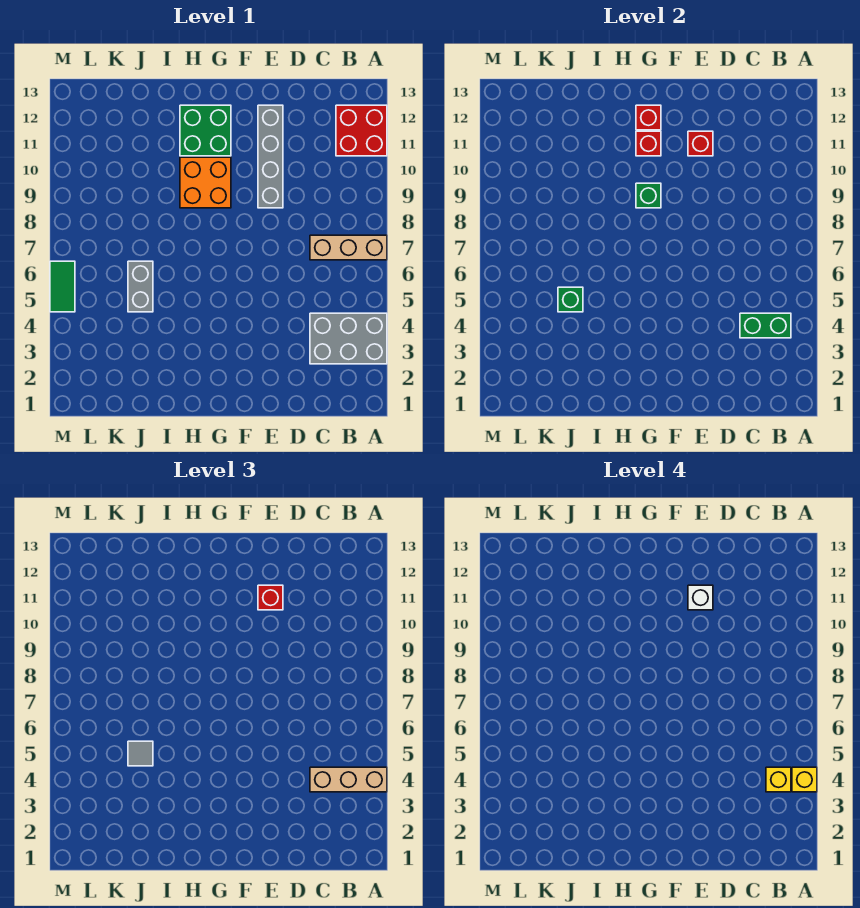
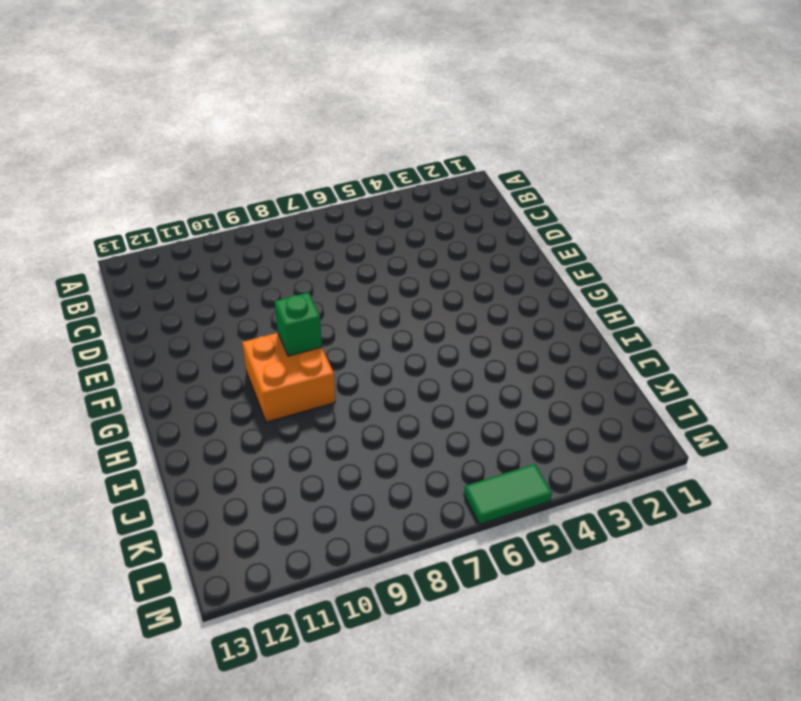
none -> grey 2x3 brick [310,313,387,364]
none -> tan 1x3 brick [310,235,387,260]
none -> red 2x2 brick [336,105,387,156]

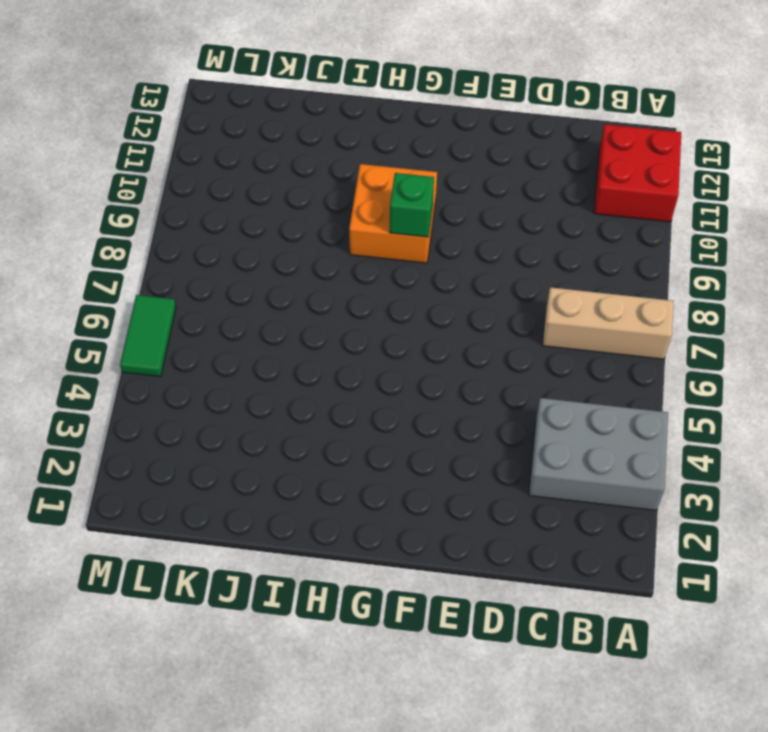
none -> grey 1x4 brick [258,105,283,208]
none -> green 2x2 brick [180,105,231,156]
none -> grey 1x2 brick [128,261,153,312]

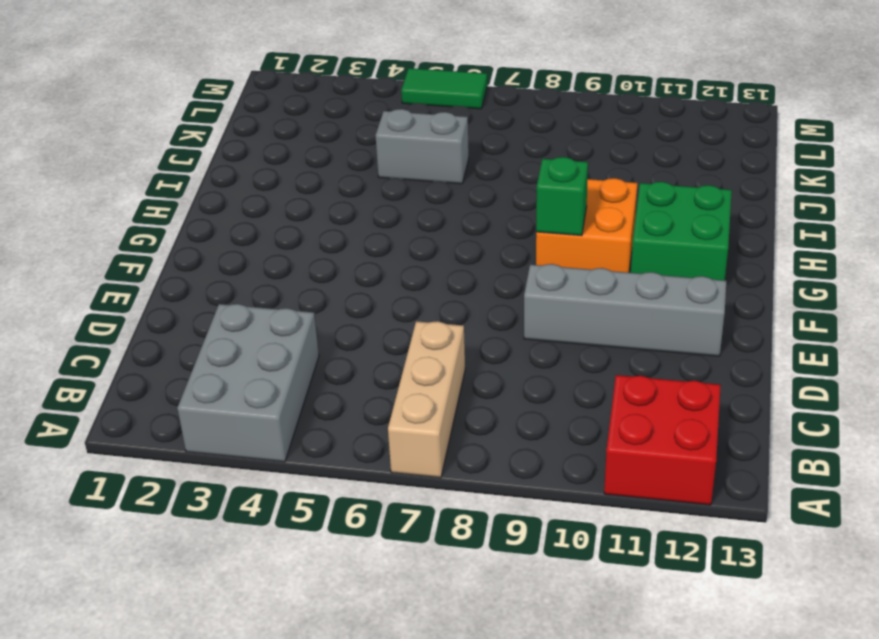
none -> green 1x2 brick [740,313,791,338]
none -> red 1x1 brick [688,131,713,156]
none -> red 1x1 brick [636,131,661,156]

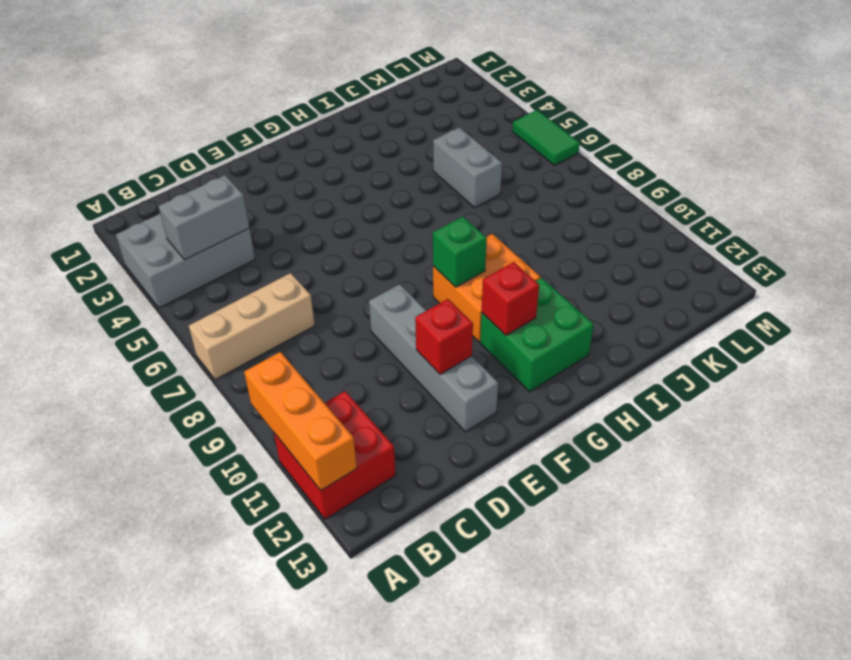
orange 1x3 brick [244,352,357,490] -> none
grey 1x2 brick [159,175,250,260] -> green 1x2 brick [740,313,791,338]
none -> red 1x1 brick [636,105,661,130]
none -> green 1x1 brick [558,287,583,312]
none -> tan 1x3 brick [310,767,387,792]

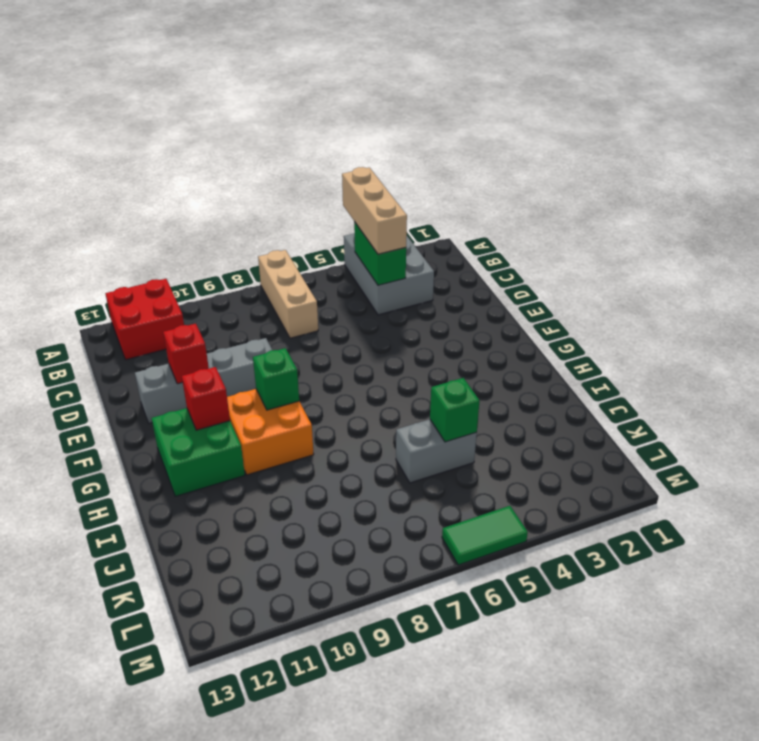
none -> red 1x1 brick [636,105,661,130]
none -> red 1x1 brick [258,585,283,610]
none -> grey 1x1 tile [128,741,153,766]

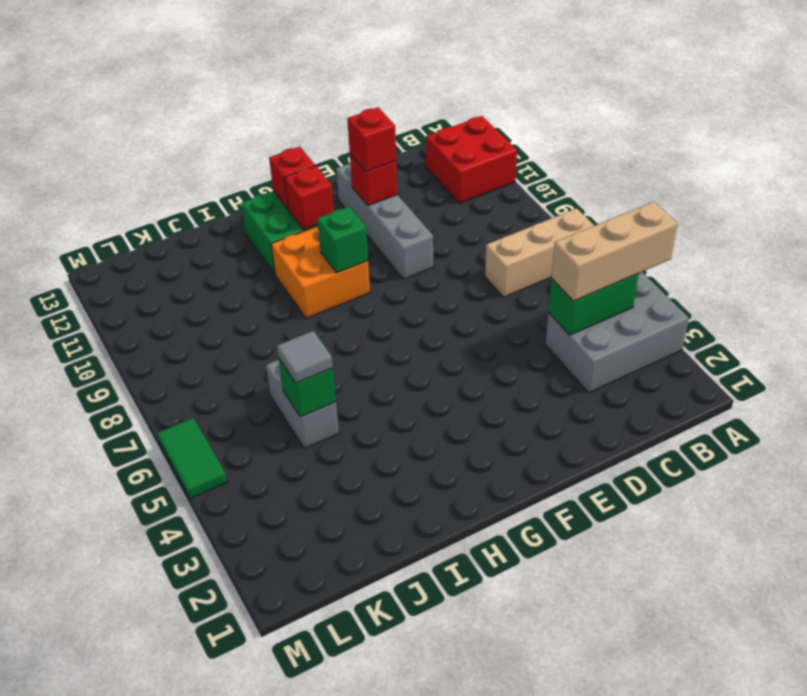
none -> yellow 1x1 brick [792,767,817,792]
none -> yellow 1x1 brick [766,767,791,792]
none -> white 1x1 brick [688,585,713,610]

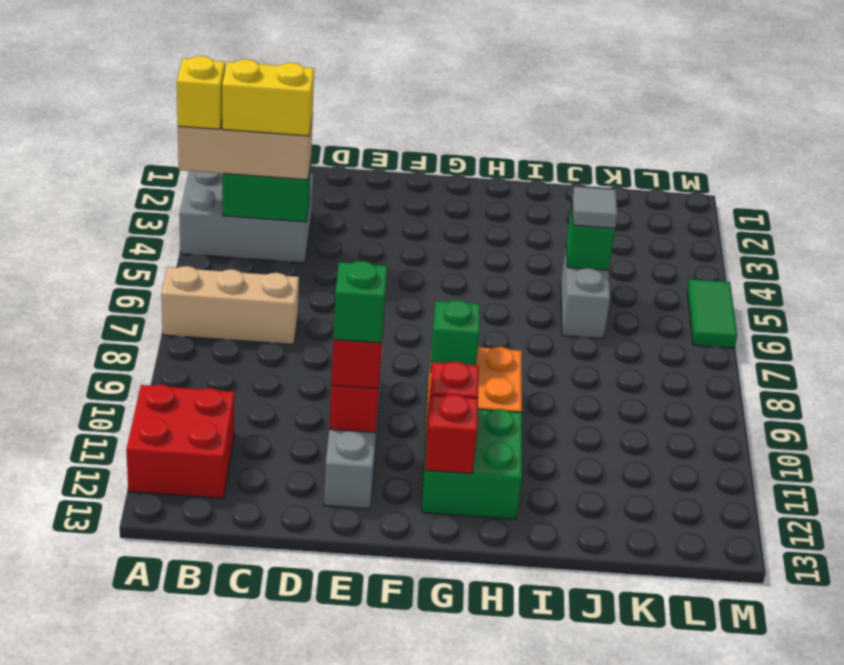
yellow 1x2 brick [222,59,314,136] -> yellow 1x1 brick [766,767,791,792]
green 1x1 brick [333,261,387,343] -> white 1x1 brick [688,585,713,610]

